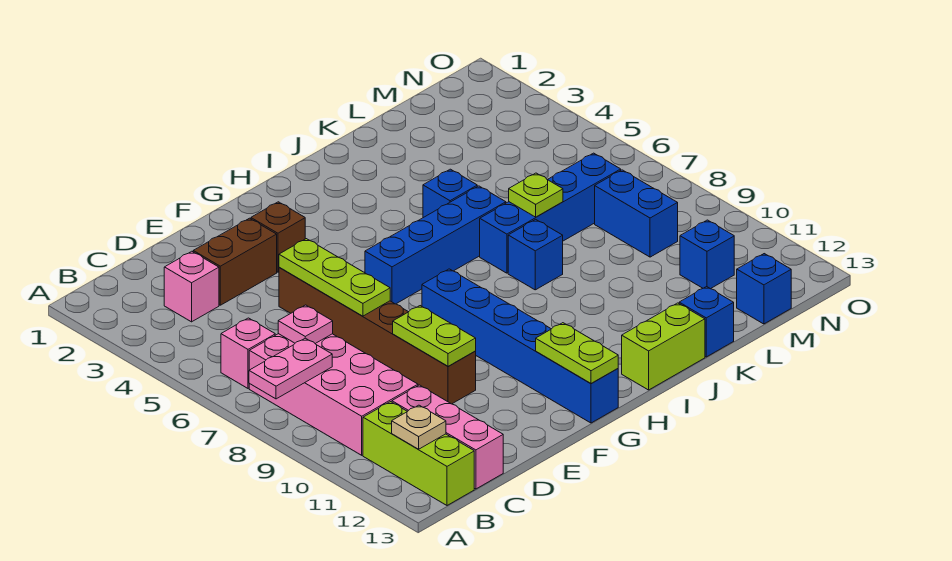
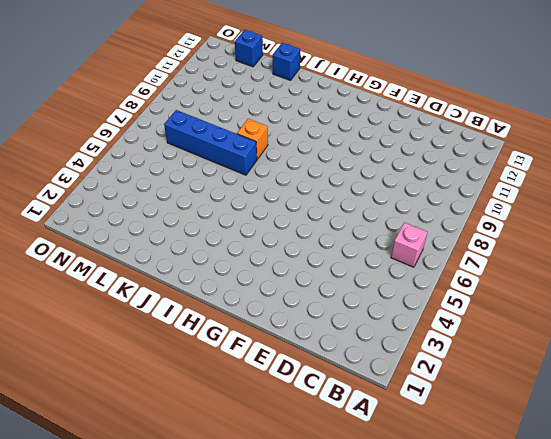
orange 1x1 brick [237,119,268,159] -> blue 1x1 brick [508,219,563,290]
none -> pink 2x4 brick [249,334,418,455]
none -> lime 1x3 brick [363,402,474,505]
none -> pink 1x1 brick [164,251,219,322]

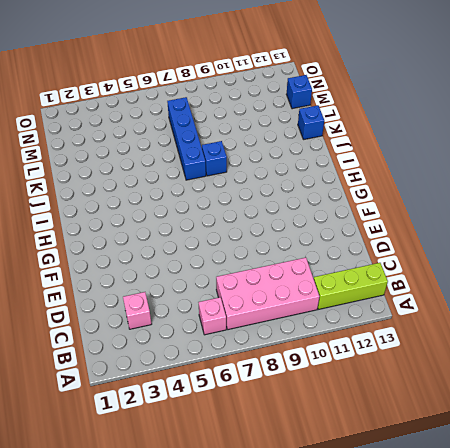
none -> pink 1x3 brick [392,385,503,489]
none -> brown 1x2 brick [193,218,277,305]
none -> brown 1x6 brick [279,267,476,404]

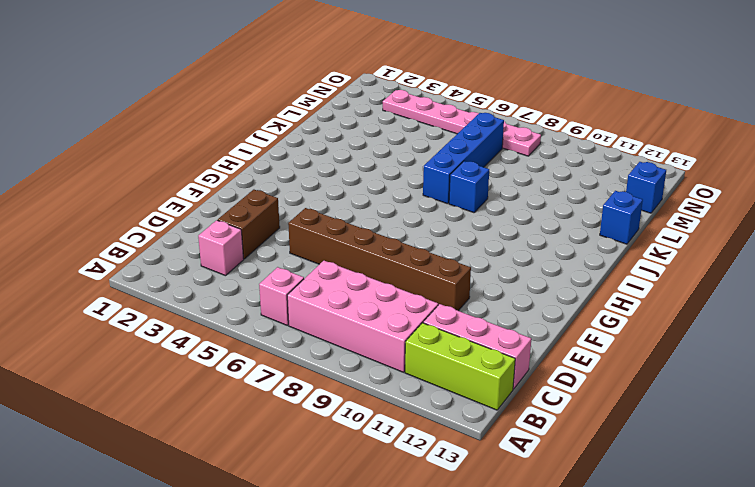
pink 1x6 plate [383,90,541,156] -> none
none -> brown 1x1 brick [251,202,305,272]
none -> blue 1x4 brick [365,186,506,304]
none -> blue 1x6 brick [422,269,618,423]

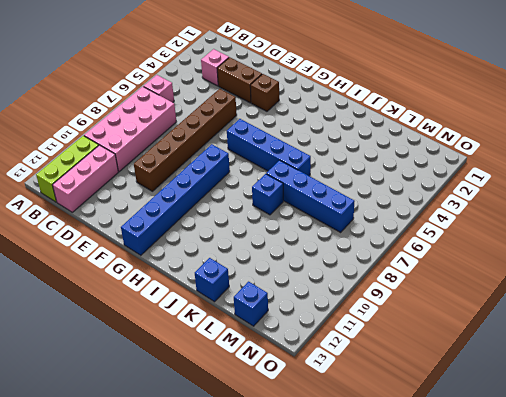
none -> lime 1x2 brick [622,303,705,390]
none -> blue 1x1 brick [423,169,477,218]
none -> blue 1x2 brick [595,170,678,257]

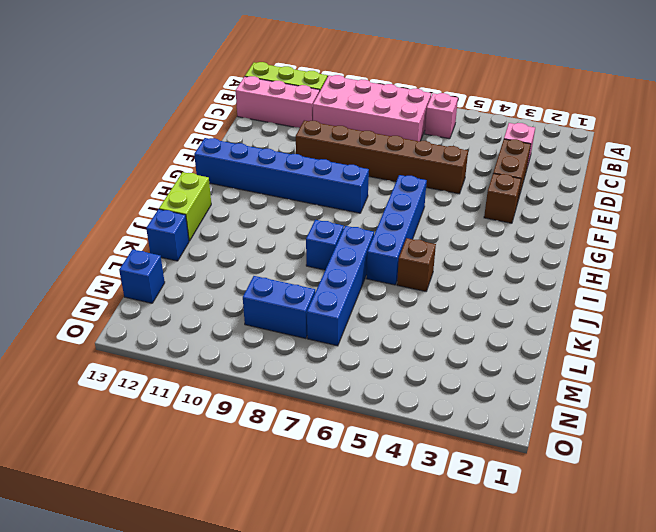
brown 1x1 brick [397,238,436,291] -> blue 1x1 brick [423,169,477,218]
none -> blue 1x1 brick [680,220,734,289]
none -> pink 1x2 plate [249,338,332,399]
none -> tan 1x1 plate [392,405,446,449]

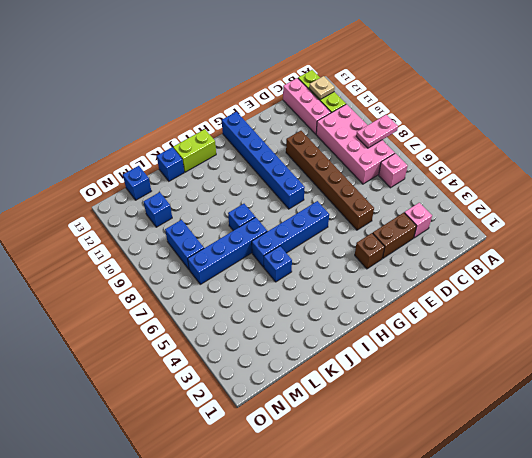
none -> pink 1x1 plate [278,305,333,344]
none -> lime 1x3 plate [279,239,390,316]
none -> lime 1x2 plate [393,306,476,366]

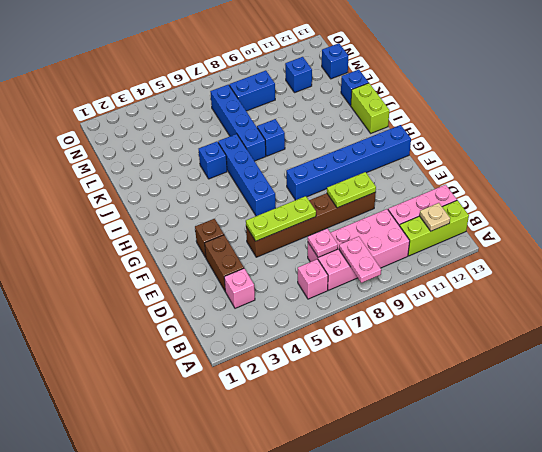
none -> lime 1x2 plate [536,323,618,384]
none -> lime 1x1 plate [509,173,563,217]

